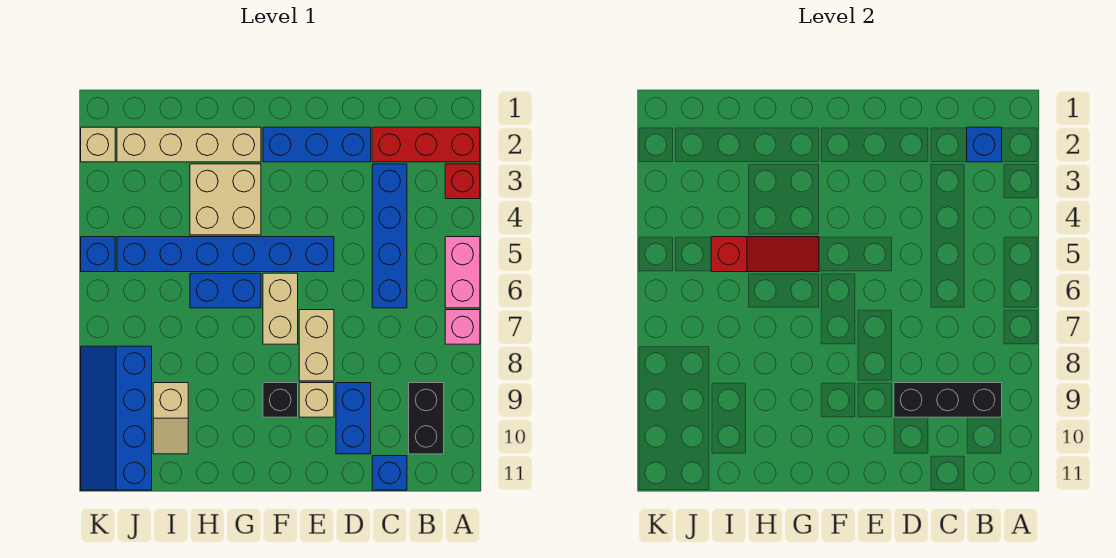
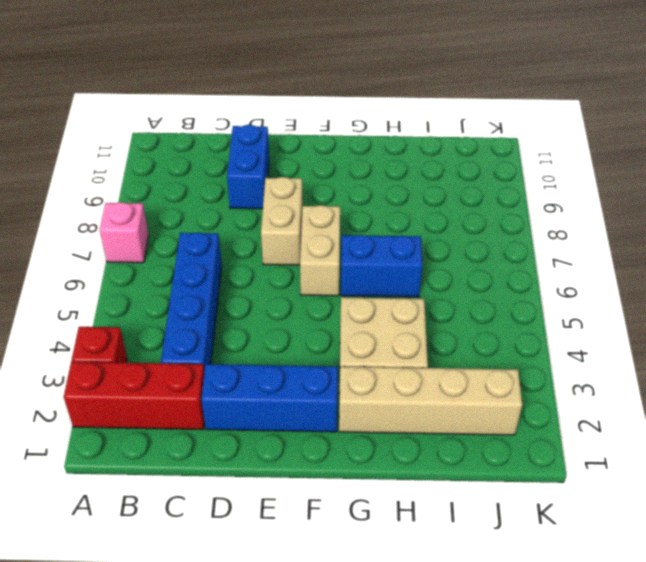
none -> pink 1x2 brick [445,237,480,308]
none -> black 1x2 brick [409,383,444,454]
none -> blue 1x1 brick [372,456,407,490]

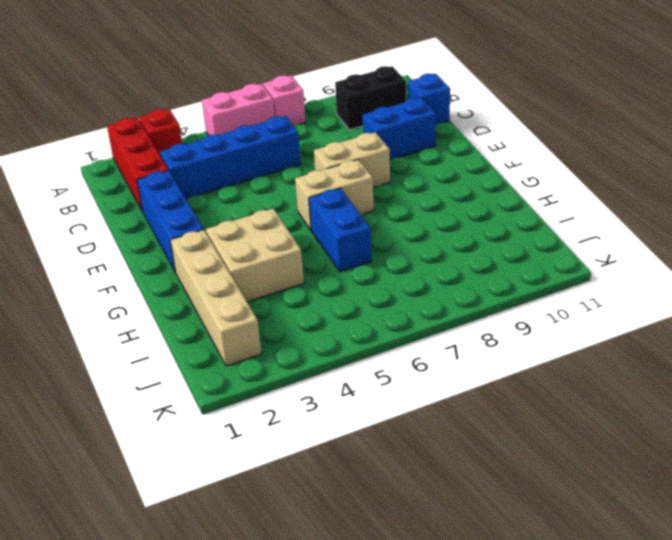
none -> blue 1x6 brick [117,237,334,272]
none -> tan 1x1 brick [299,383,334,417]
none -> black 1x1 brick [263,383,298,417]

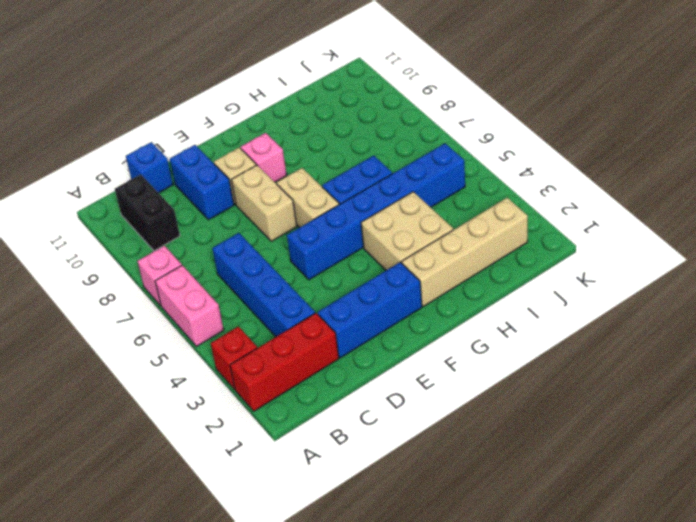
pink 1x1 brick [241,133,287,182] -> black 1x1 brick [263,383,298,417]
none -> tan 1x2 slope [153,383,188,454]
none -> blue 2x4 slope [81,346,152,490]
none -> tan 1x1 brick [81,127,115,162]

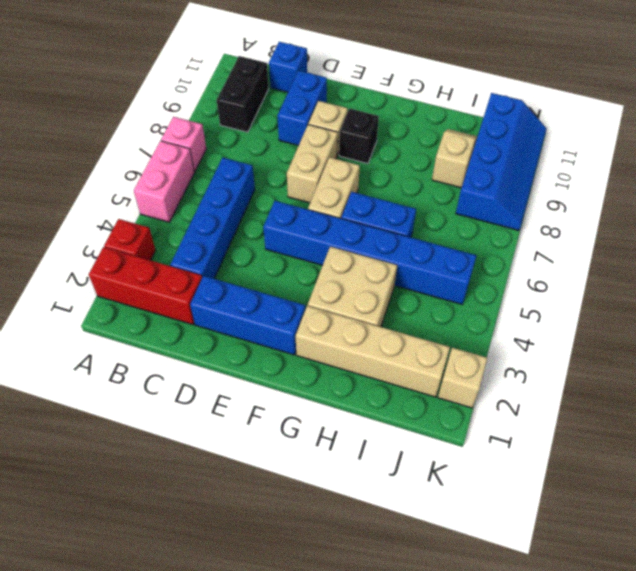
none -> blue 1x1 brick [81,237,115,272]
none -> blue 1x1 brick [967,127,1002,162]
none -> black 1x3 brick [894,383,1002,417]

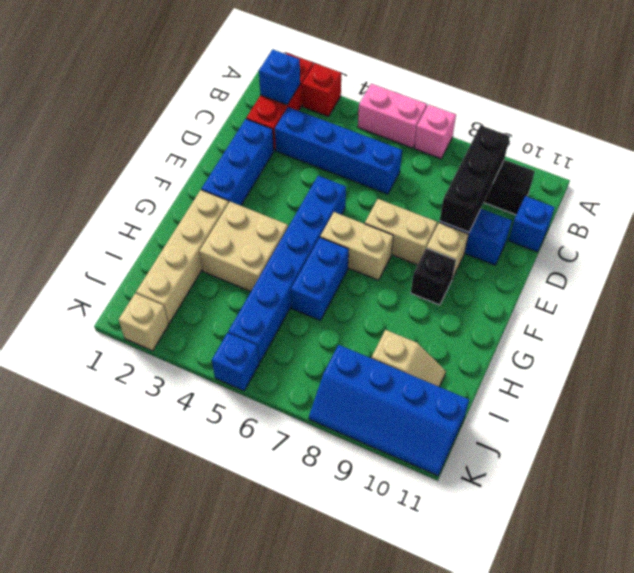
none -> red 1x3 slope [711,237,819,272]

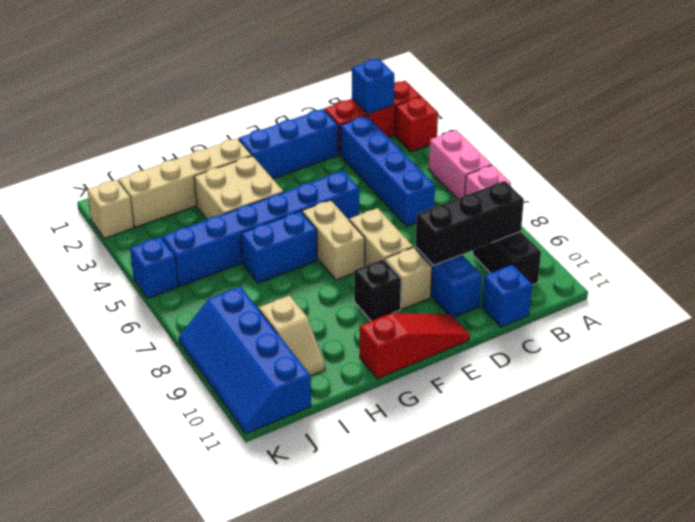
red 1x3 slope [360,313,470,379] -> red 1x3 slope moved to [711,237,819,272]

